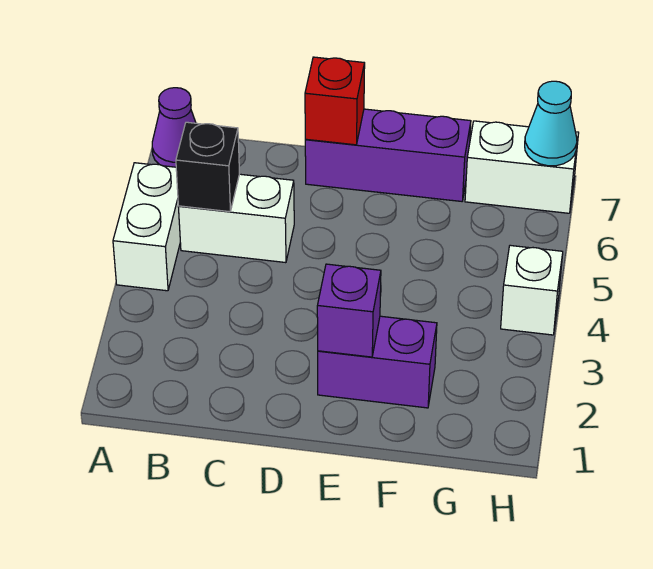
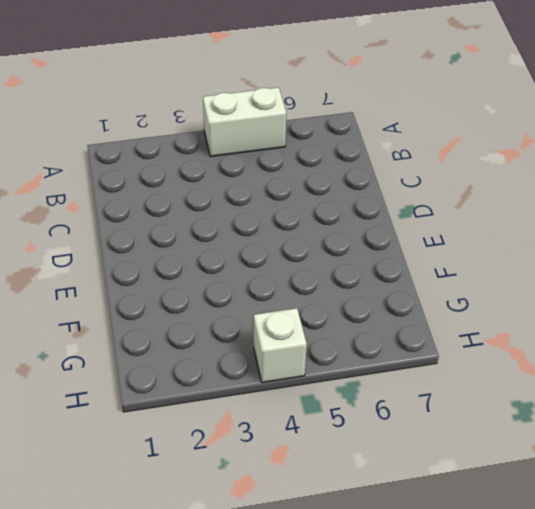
none -> purple 1x1 cone [152,88,196,167]
none -> white 1x2 brick [178,174,294,263]

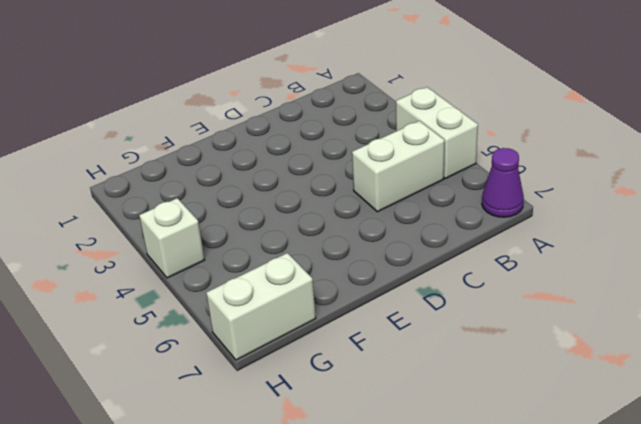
none -> purple 1x3 brick [305,109,471,201]
none -> purple 1x2 brick [318,316,437,408]

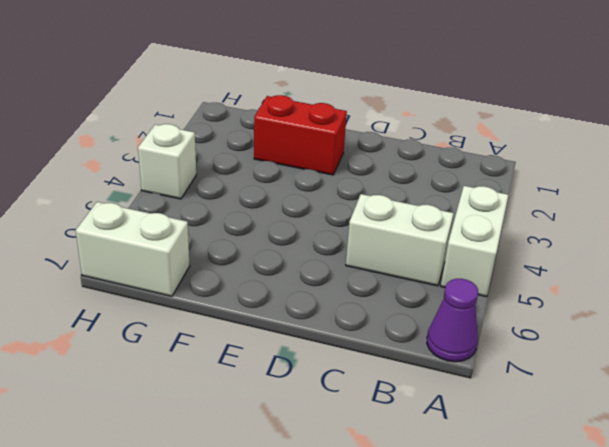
red 1x2 brick [254,95,347,175] -> purple 1x2 brick [318,316,437,408]
none -> purple 1x3 brick [305,109,471,201]
none -> black 1x1 brick [176,122,240,212]

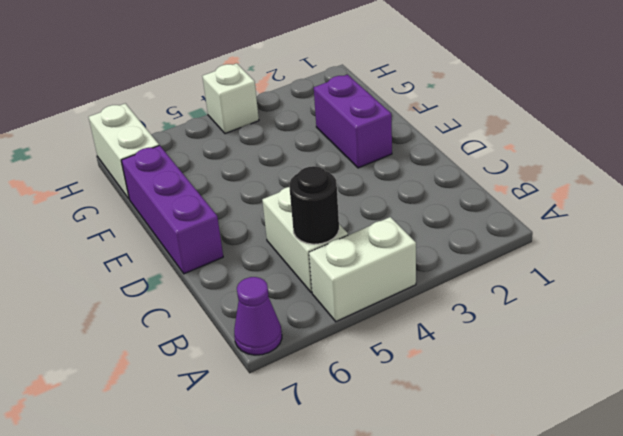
black 1x1 round brick [289,166,339,244] -> black 1x1 brick [176,122,240,212]
none -> red 1x1 brick [305,57,365,145]
none -> purple 1x1 brick [317,264,381,357]

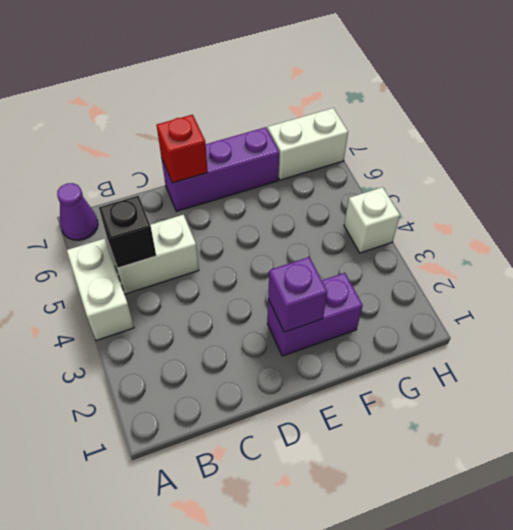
none -> cyan 1x1 cone [525,81,577,166]

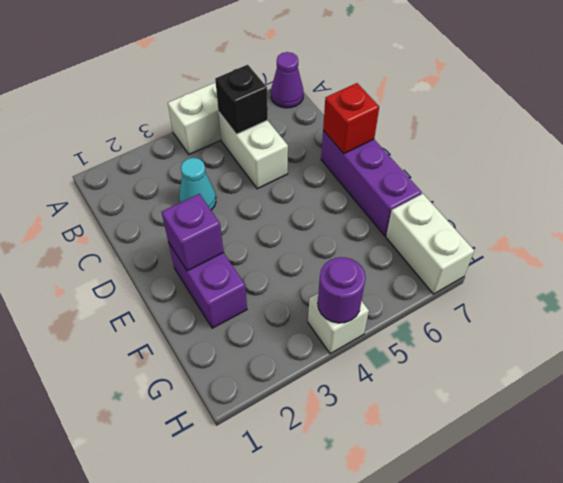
cyan 1x1 cone [179,158,216,210] -> cyan 1x1 cone moved to [525,81,577,166]
purple 1x1 round brick [318,257,366,323] -> none

